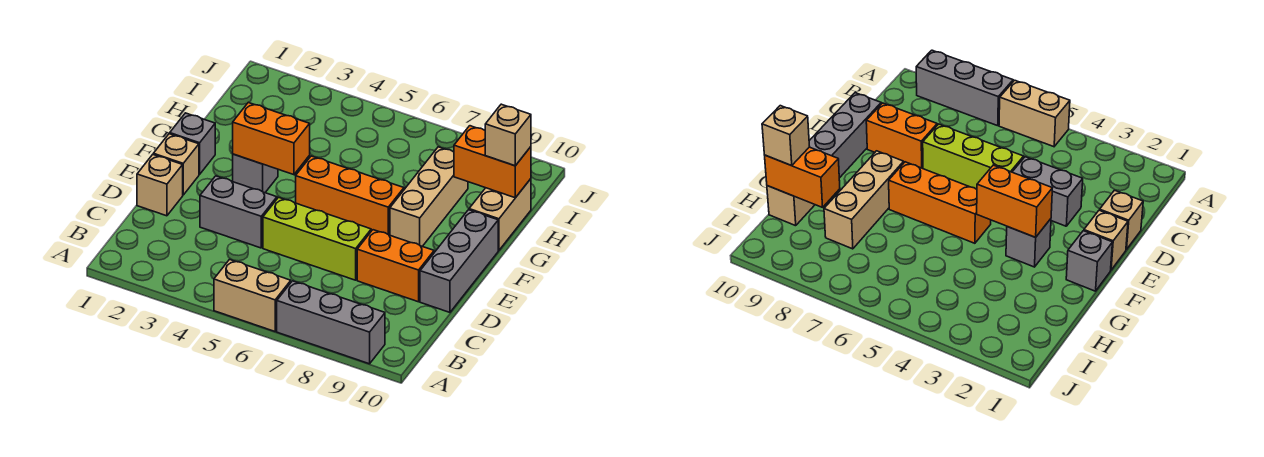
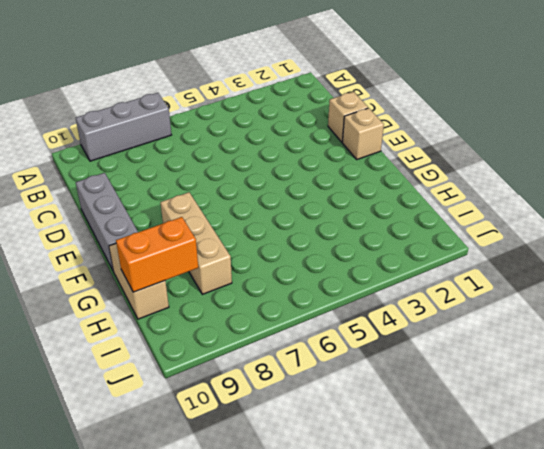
none -> tan 1x2 brick [214,259,291,331]
none -> grey 1x2 brick [200,176,277,248]
none -> lime 1x3 brick [263,197,371,280]

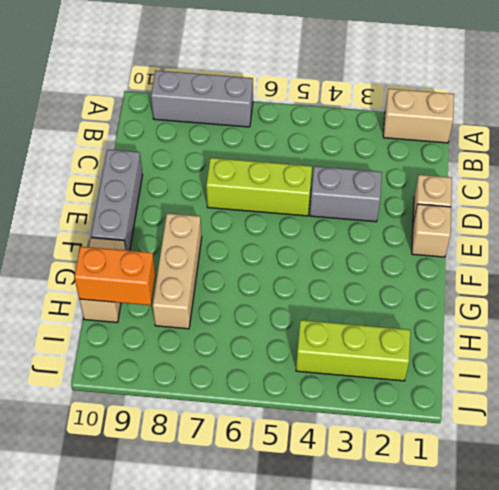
tan 1x2 brick [383,89,454,143] -> tan 1x2 brick moved to [214,259,291,331]
lime 1x3 brick [296,320,410,381] -> none
none -> orange 1x2 brick [357,230,434,302]
none -> grey 1x1 brick [170,113,215,174]
none -> grey 1x1 brick [233,154,278,193]

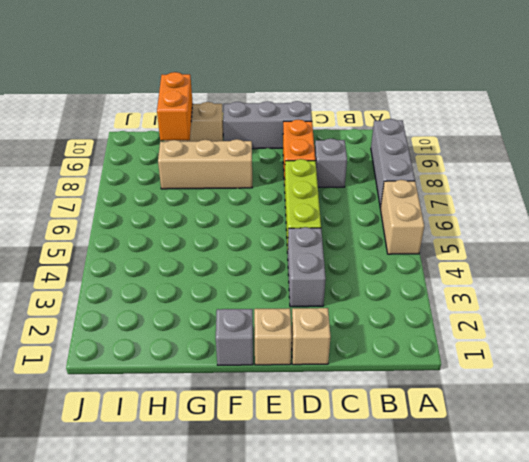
grey 1x1 brick [315,139,347,187] -> grey 1x1 brick moved to [233,154,278,193]
none -> orange 1x3 brick [296,156,404,235]
none -> orange 1x2 brick [233,103,310,175]
none -> tan 1x1 brick [485,104,531,166]

